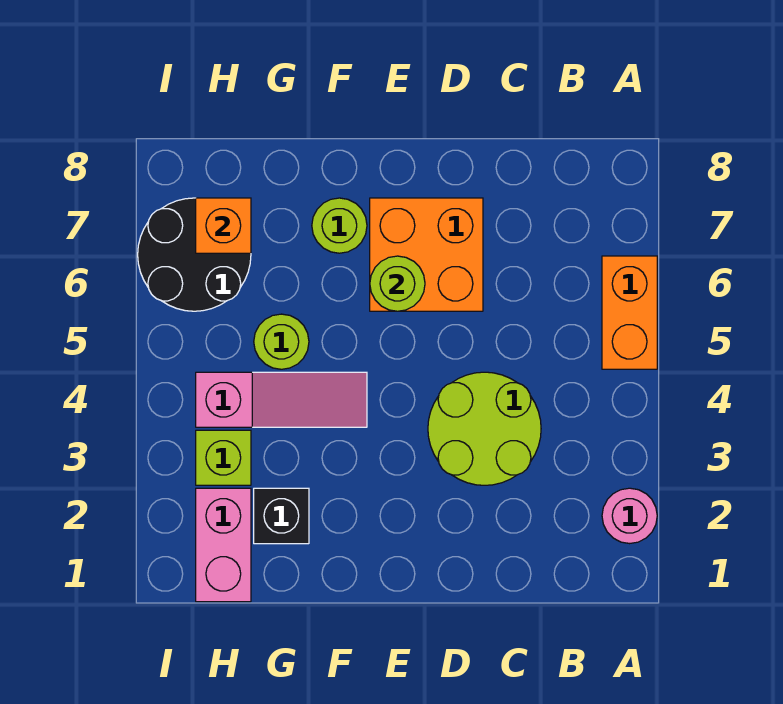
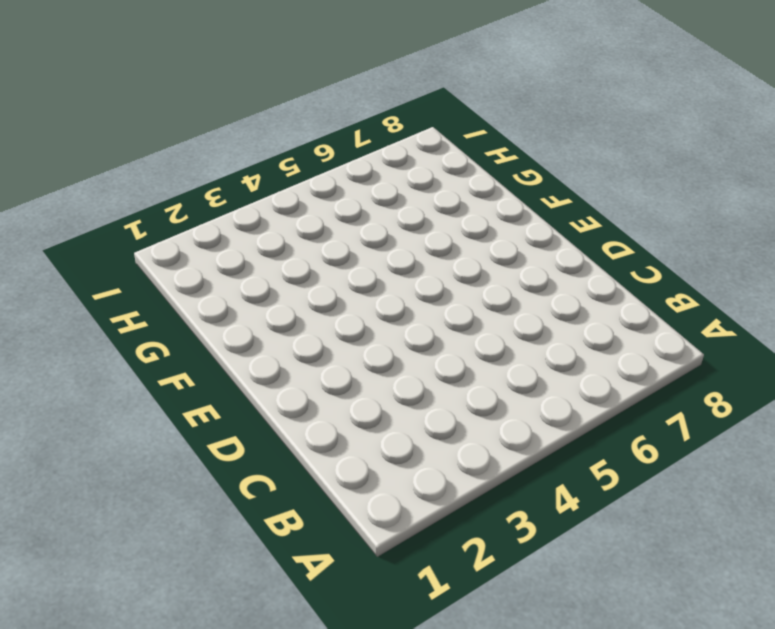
none -> pink 1x1 round brick [602,488,657,544]
none -> orange 1x2 brick [602,256,657,369]
none -> lime 2x2 round brick [428,372,541,485]

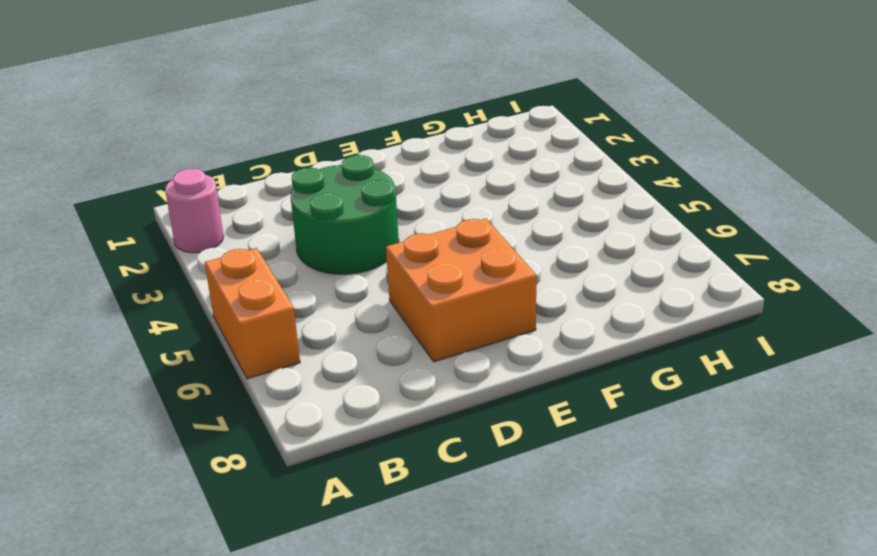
green 2x2 round brick [291,155,399,274] -> lime 2x2 round brick [428,372,541,485]
none -> pink 1x3 slope [196,372,367,427]
none -> lime 1x1 round brick [312,198,367,253]
none -> black 1x1 brick [254,488,309,544]

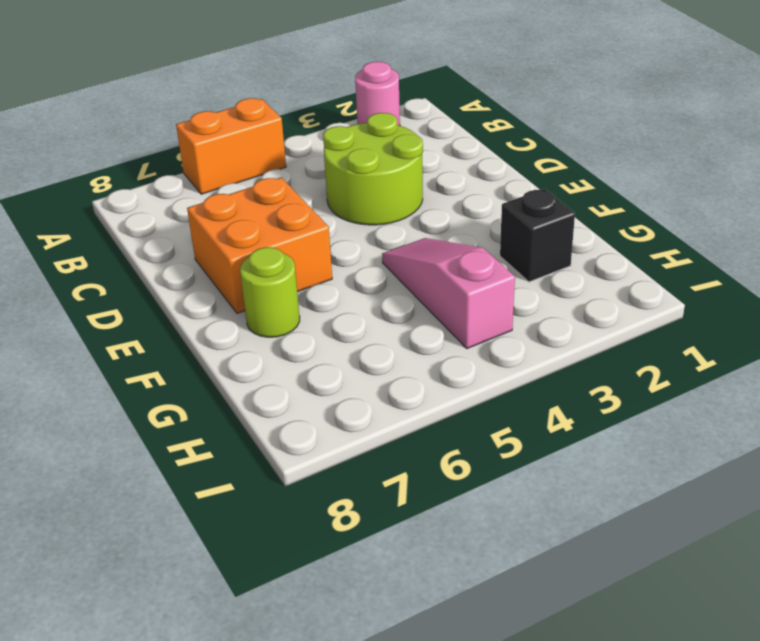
none -> lime 1x1 round brick [254,314,309,369]
none -> pink 1x2 brick [196,488,251,602]
none -> lime 1x1 brick [196,430,251,485]

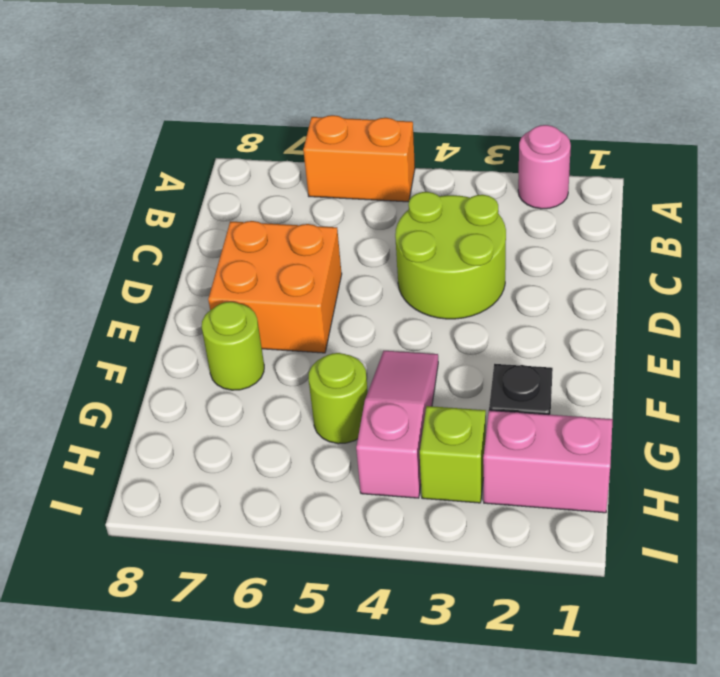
none -> black 2x2 round brick [138,198,251,311]
none -> lime 1x1 round brick [370,256,425,311]
none -> orange 1x1 brick [196,198,251,253]

